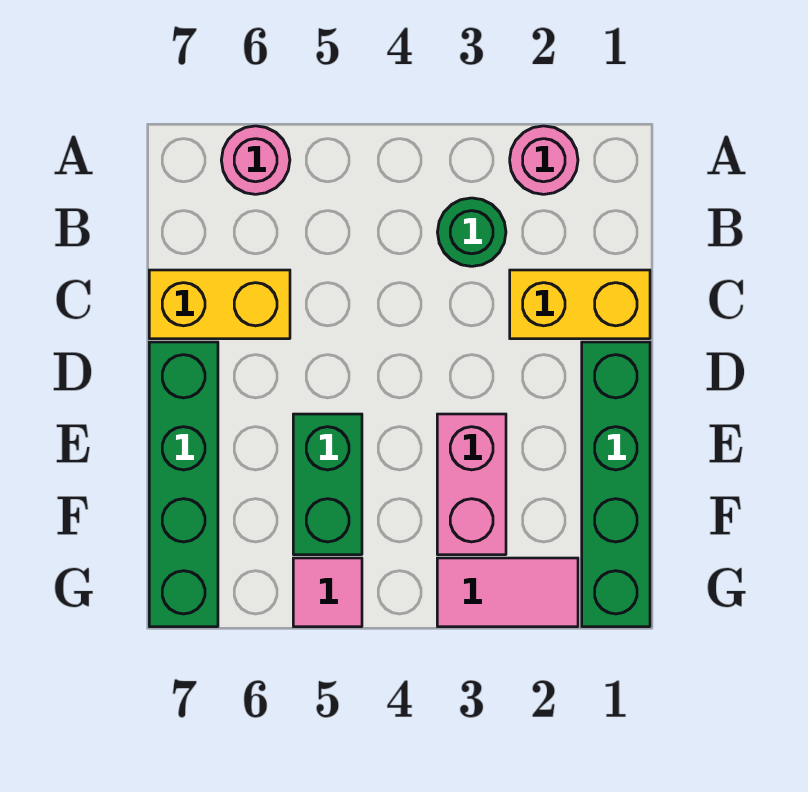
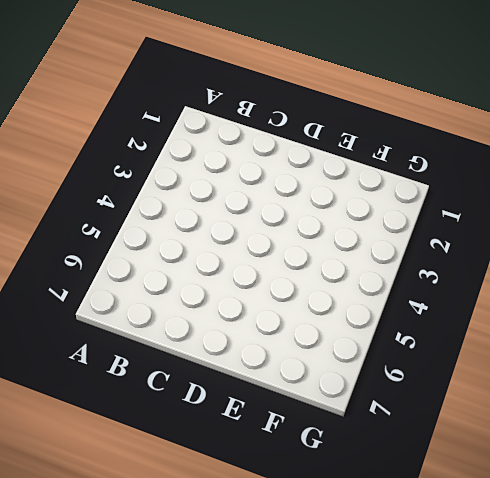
none -> pink 1x1 round brick [510,126,578,194]
none -> pink 1x1 round brick [221,126,290,194]

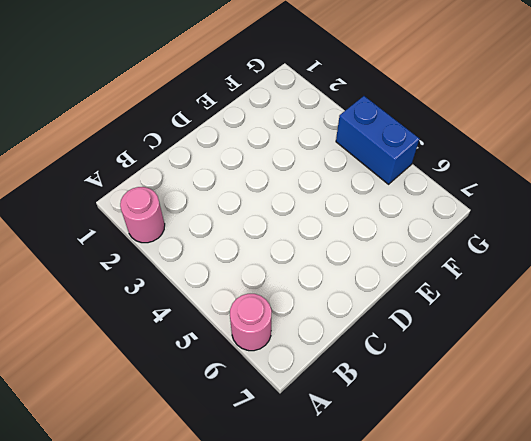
blue 1x2 brick [336,96,420,184] -> pink 1x1 tile [293,558,362,627]
none -> green 1x1 round brick [438,198,506,266]
none -> yellow 1x2 brick [510,270,650,339]

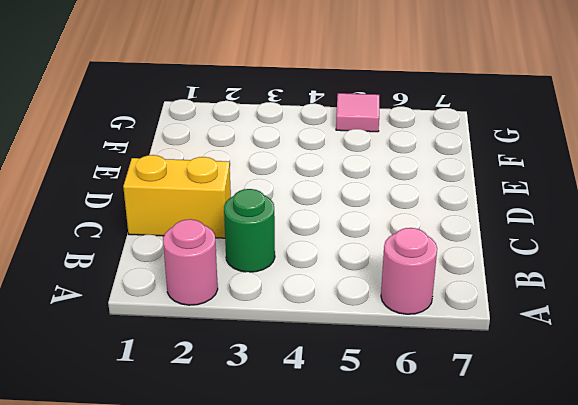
none -> yellow 1x2 brick [149,270,290,339]
none -> green 1x4 brick [582,342,650,627]

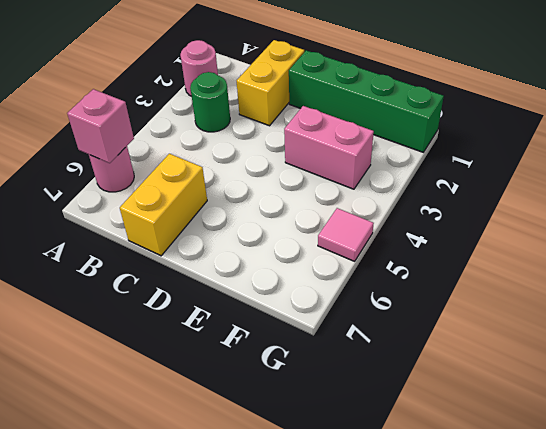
pink 1x1 brick [67,89,134,163] -> none
none -> green 1x4 brick [149,342,218,627]
none -> green 1x2 brick [293,414,362,555]

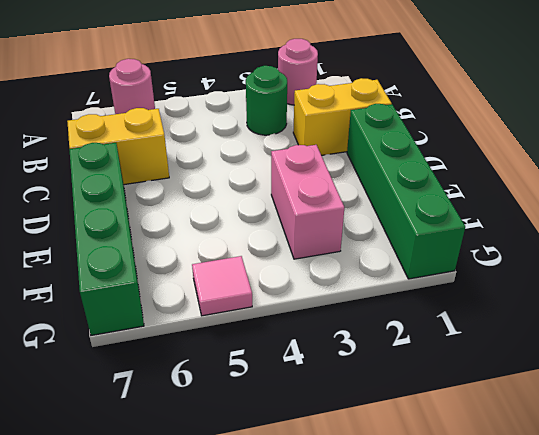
none -> green 1x2 brick [293,414,362,555]
none -> pink 1x2 tile [437,558,578,627]

